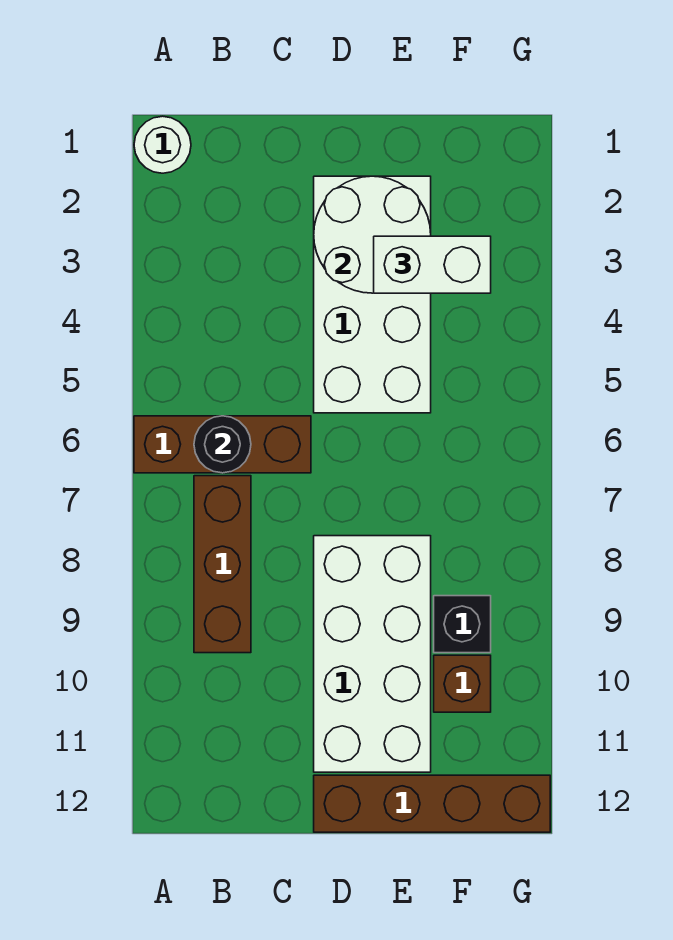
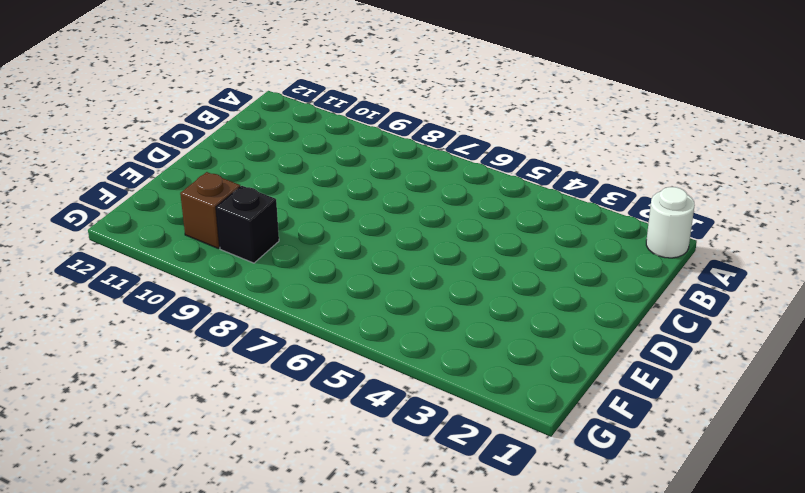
none -> brown 1x3 brick [134,416,311,473]
none -> brown 1x3 brick [194,476,251,653]

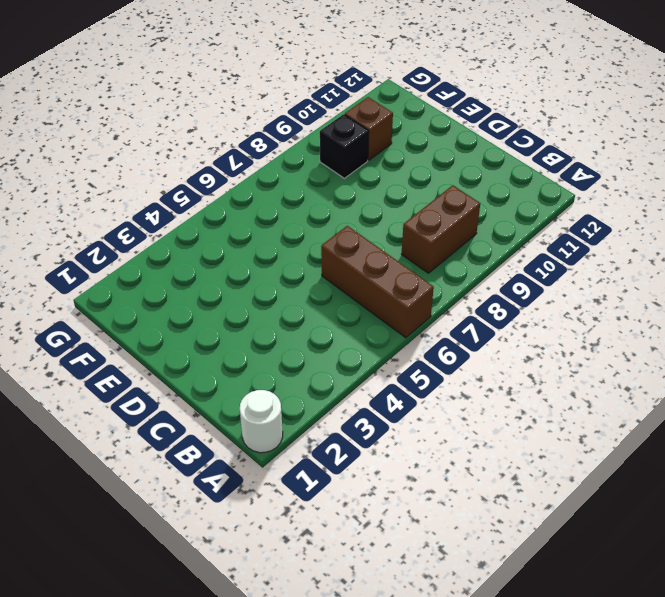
brown 1x2 brick [402,185,480,273] -> brown 1x3 brick [194,476,251,653]
none -> white 2x4 brick [314,176,431,413]
none -> white 2x4 brick [314,536,431,772]

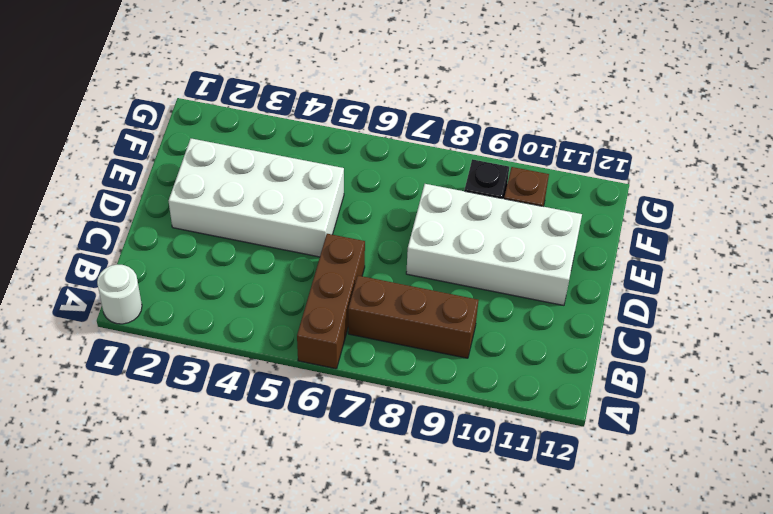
none -> brown 1x4 brick [314,775,550,832]
none -> black 1x1 round brick [194,416,251,473]

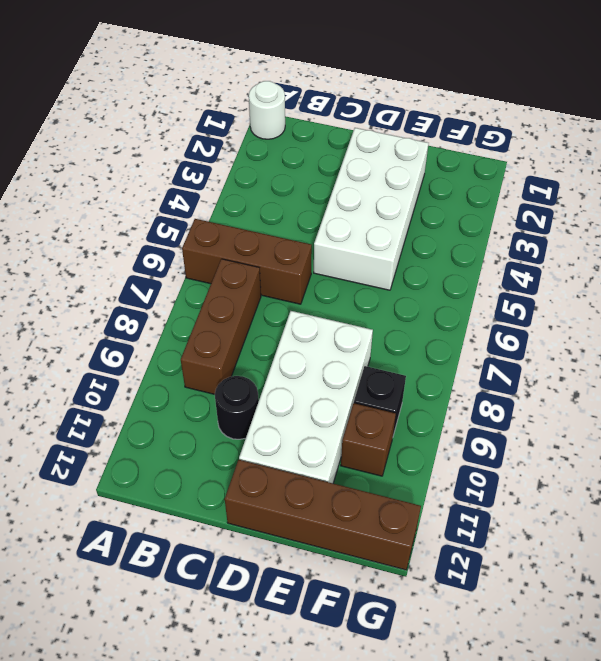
black 1x1 round brick [215,376,259,439] -> black 1x1 round brick moved to [194,416,251,473]
none -> white 2x2 round brick [314,176,431,293]
none -> white 1x2 brick [374,236,491,293]

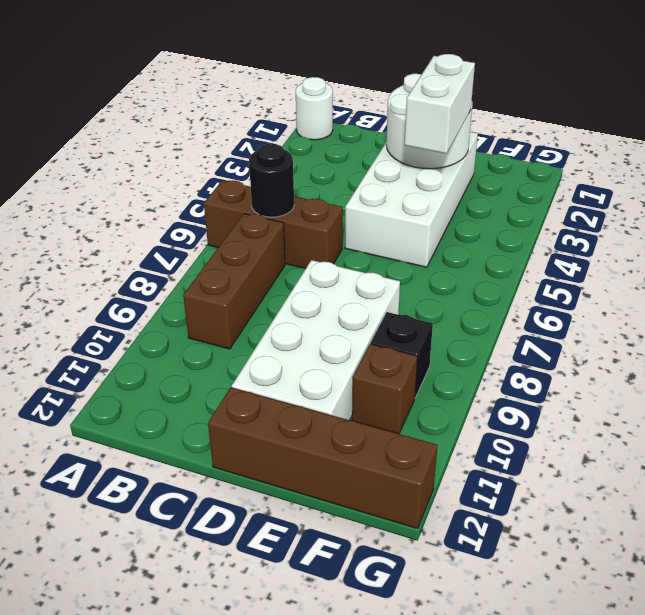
white 1x2 brick [405,54,475,154] -> white 1x2 brick turned to [374,236,491,293]

